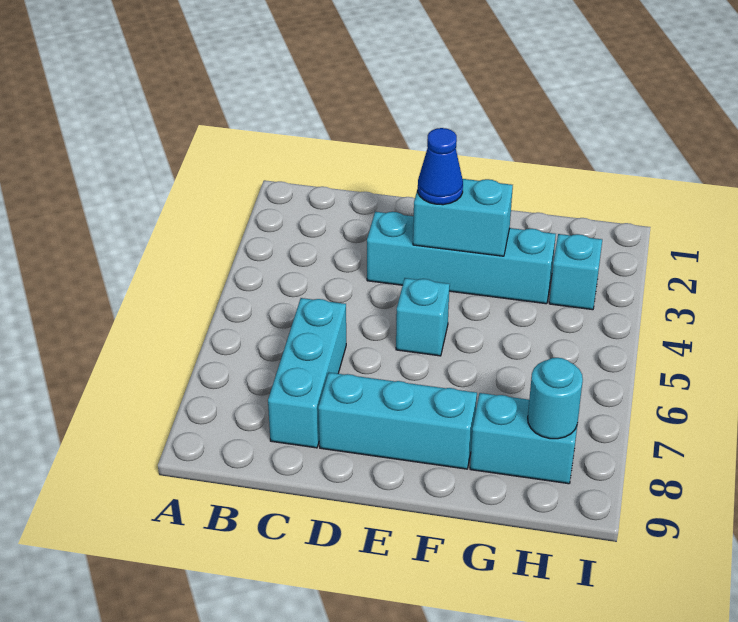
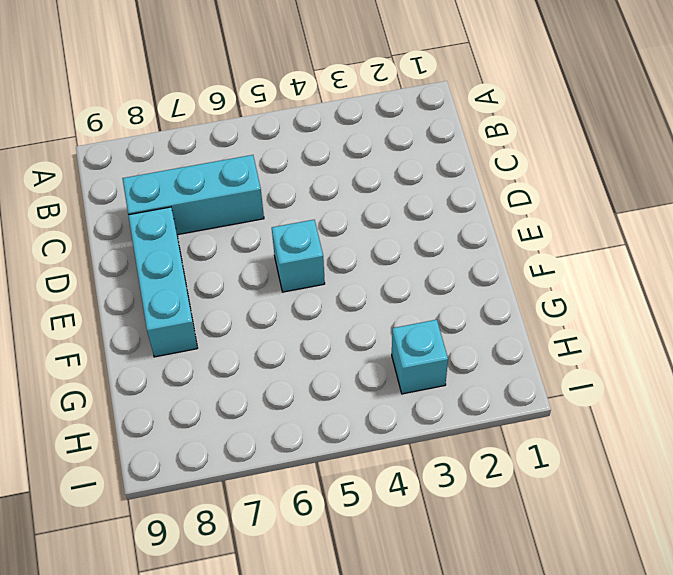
none -> cyan 1x4 brick [367,212,556,304]
none -> cyan 1x2 brick [470,393,580,484]

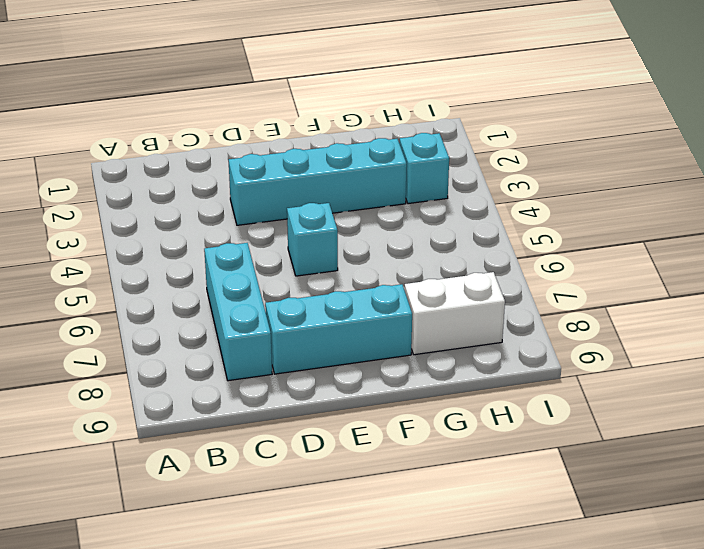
white 1x2 brick [404,272,505,355] -> cyan 1x2 brick [470,393,580,484]
none -> cyan 1x2 brick [413,179,513,256]
none -> cyan 1x1 round brick [528,358,583,439]

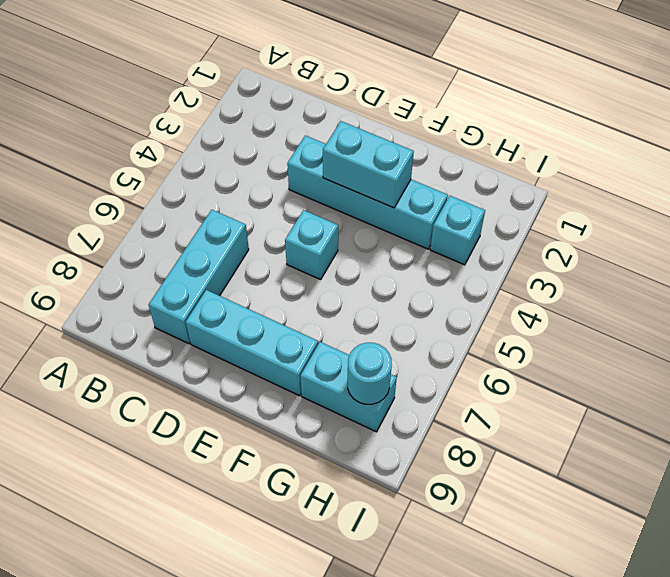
none -> blue 1x1 cone [418,128,463,205]

